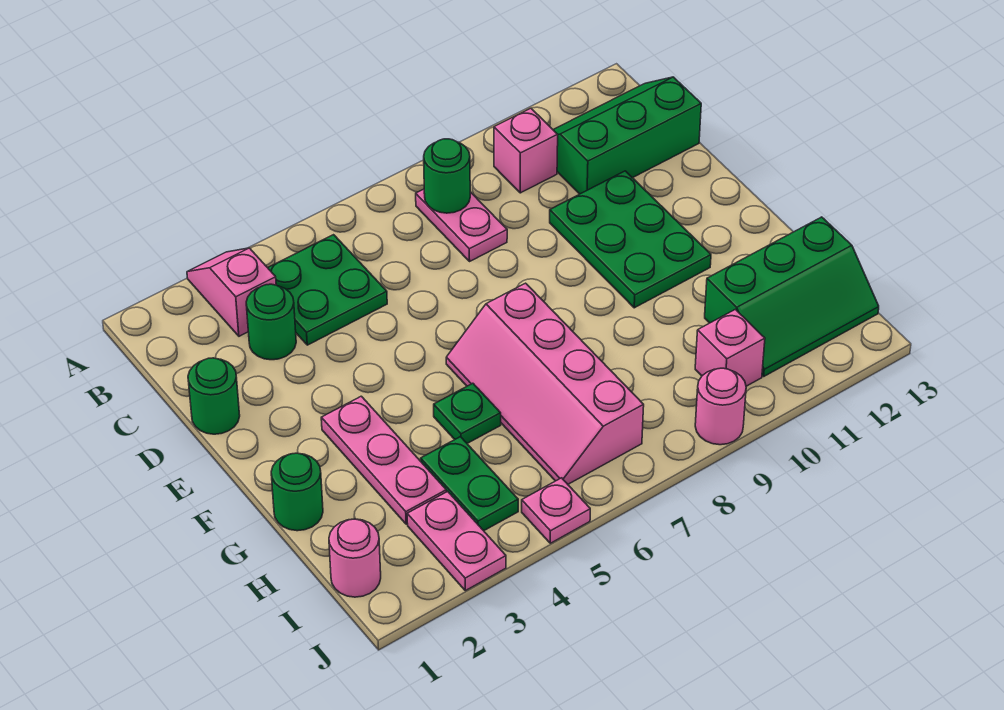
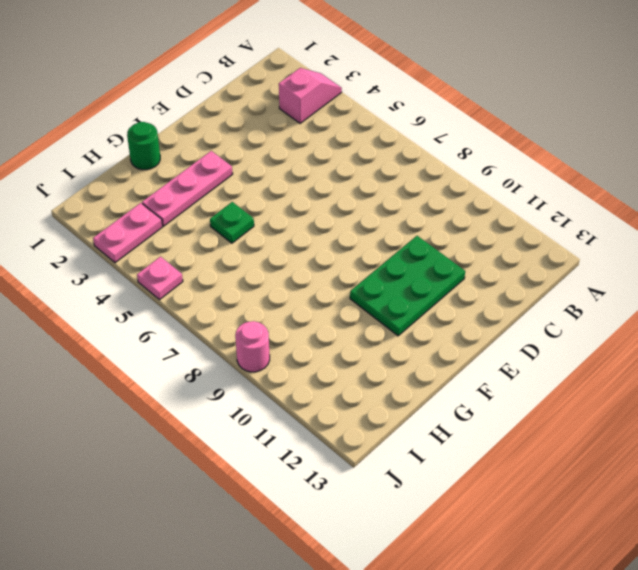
none -> green 2x2 plate [268,235,387,345]
none -> pink 1x2 plate [416,189,507,261]
none -> pink 1x1 brick [494,108,558,193]

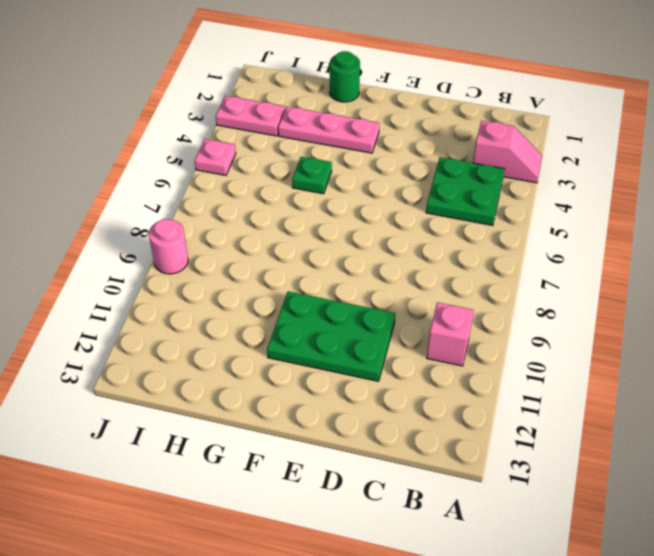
none -> pink 1x2 plate [416,189,507,261]
none -> green 2x3 slope [553,77,701,194]
none -> green 1x1 round brick [246,284,296,360]

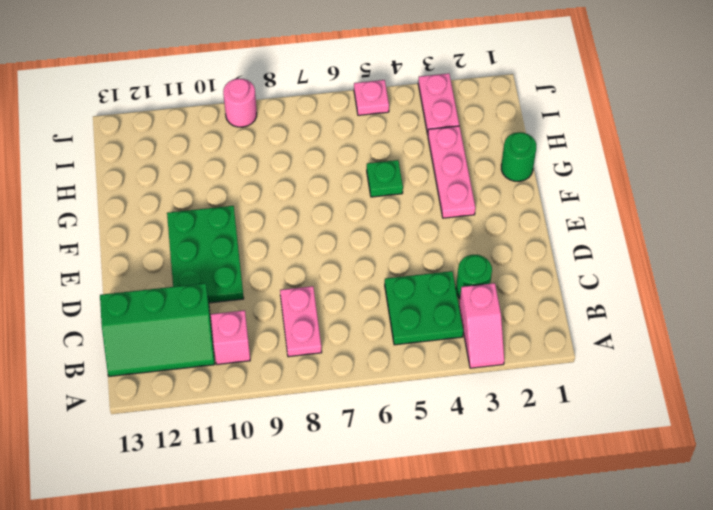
none -> green 1x1 round brick [188,358,240,434]
none -> pink 2x4 slope [446,283,644,484]
none -> green 1x2 plate [421,437,518,531]

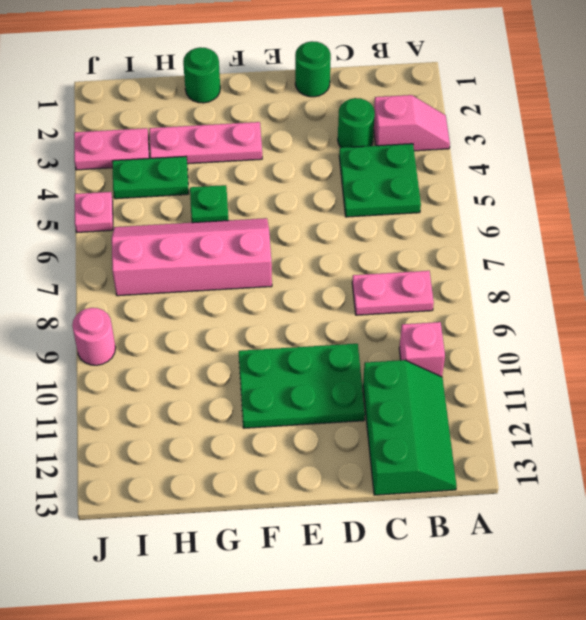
none -> green 2x3 slope [705,217,879,376]
none -> pink 1x1 round brick [329,519,381,597]
none -> pink 1x1 brick [695,309,765,386]

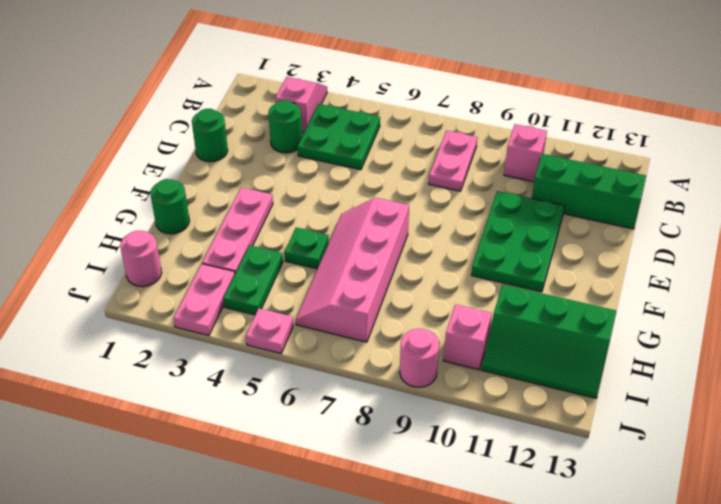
none -> green 1x1 round brick [424,139,470,213]

